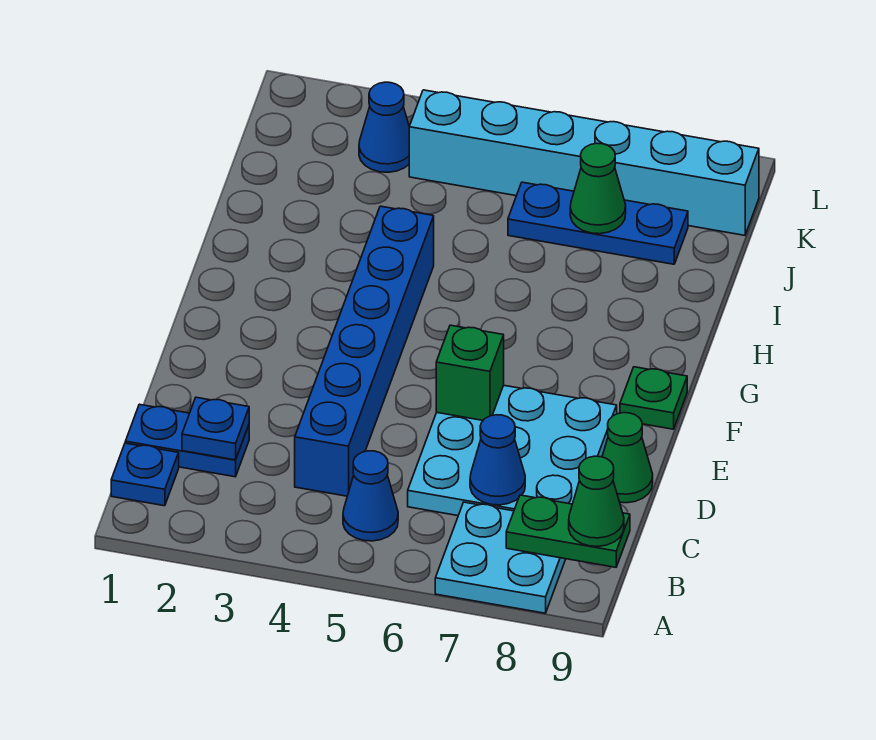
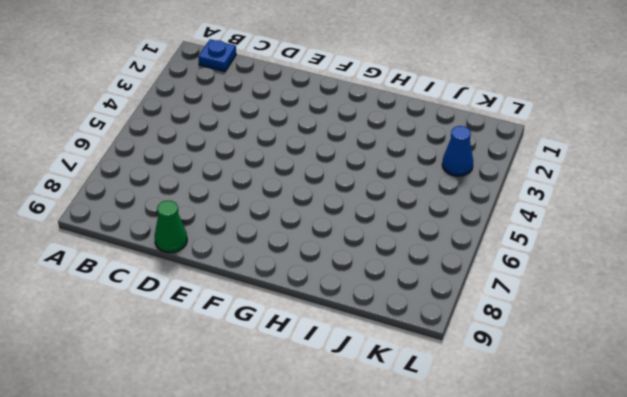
none -> cyan 2x2 plate [435,502,566,613]
none -> blue 1x1 cone [343,451,398,541]
none -> blue 1x2 plate [125,404,249,477]

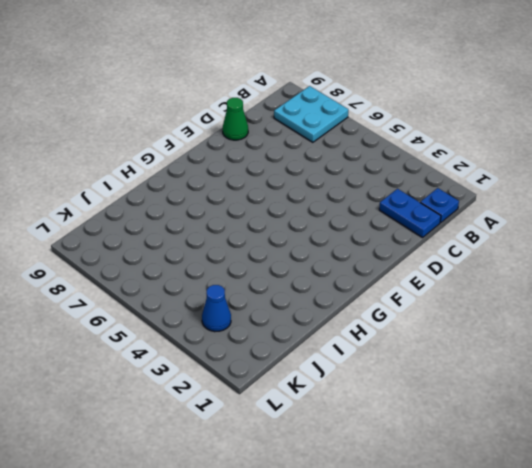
none -> blue 1x1 cone [343,451,398,541]
none -> blue 1x6 brick [295,206,434,496]
none -> cyan 3x3 plate [408,385,617,516]

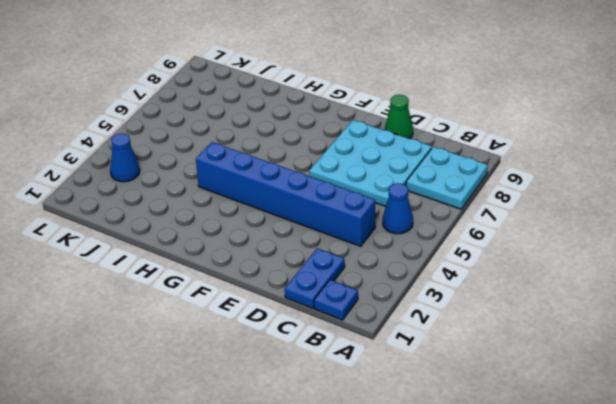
none -> green 1x1 plate [620,367,687,429]
none -> blue 1x3 plate [508,182,688,264]
none -> cyan 1x6 brick [409,90,759,235]

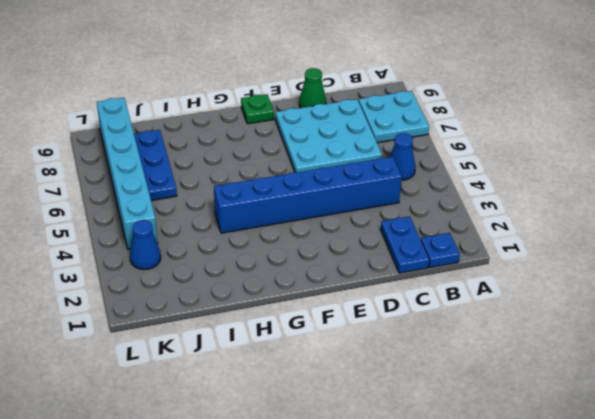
none -> green 1x2 plate [506,495,630,567]
none -> blue 1x1 plate [182,397,249,460]
none -> blue 1x1 cone [470,415,525,505]

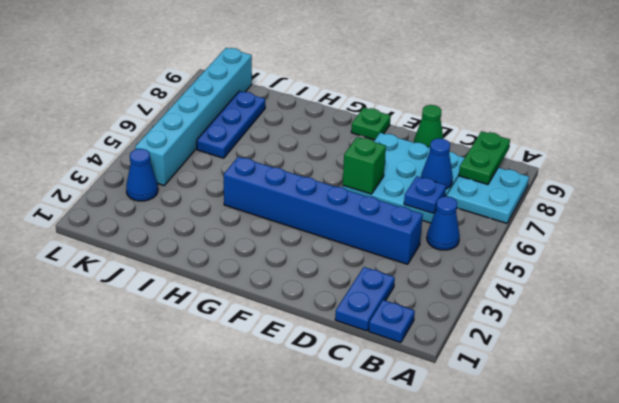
blue 1x1 plate [404,176,446,213] -> blue 1x1 plate moved to [182,397,249,460]
none -> green 1x1 cone [570,143,626,234]
none -> green 1x1 cone [569,456,624,546]

